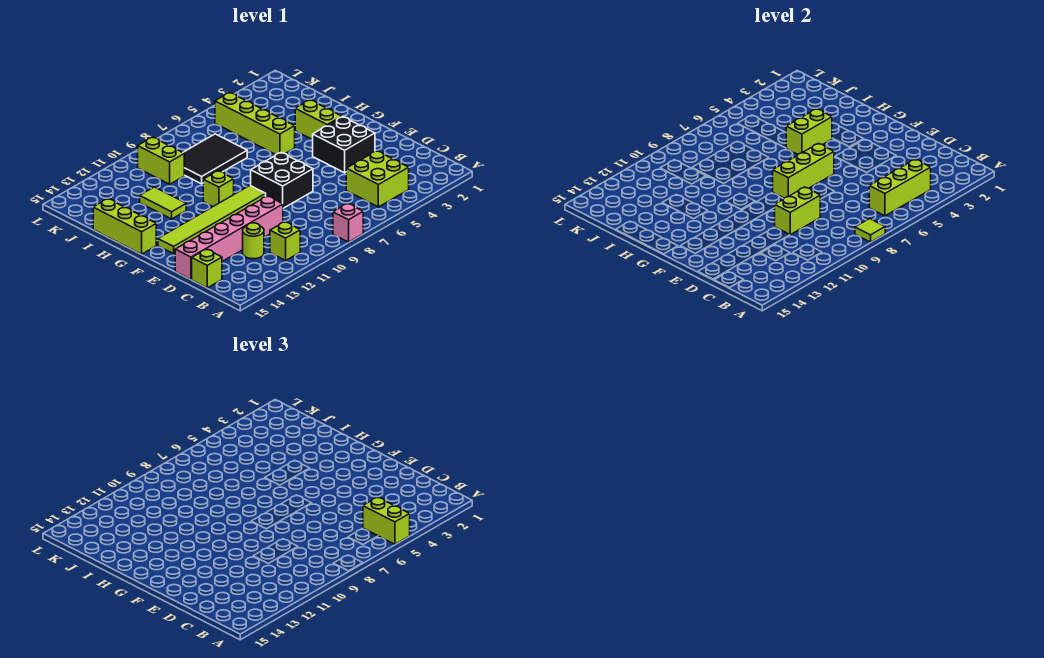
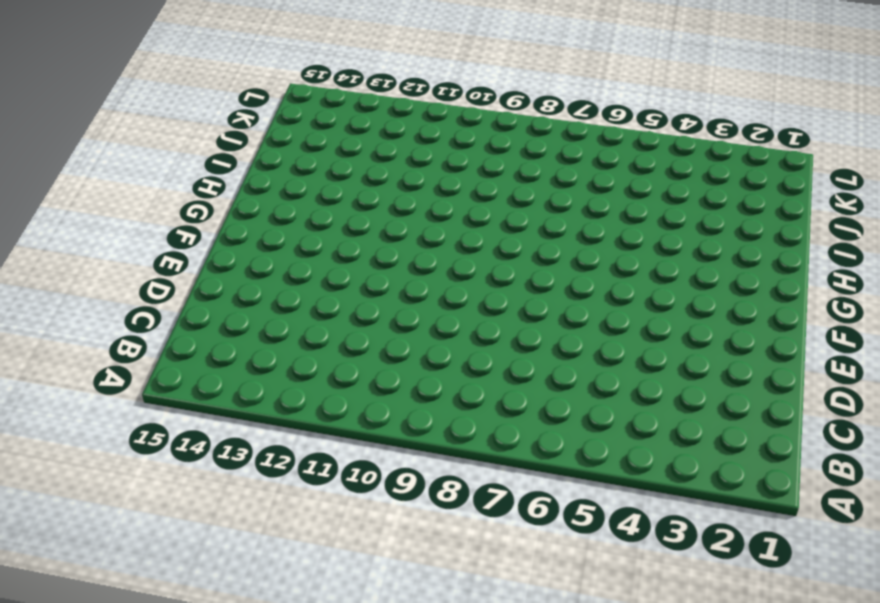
none -> pink 1x1 brick [333,203,363,242]
none -> lime 2x2 brick [346,151,409,207]
none -> lime 1x1 brick [270,222,300,260]

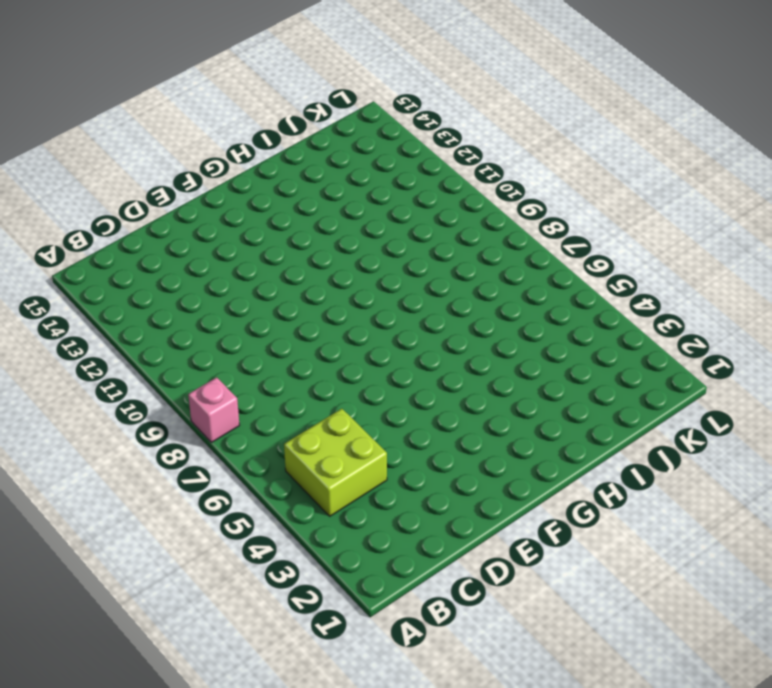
none -> lime 1x1 brick [270,222,300,260]
none -> lime 1x1 round brick [243,223,264,259]
none -> lime 1x1 brick [192,249,222,288]

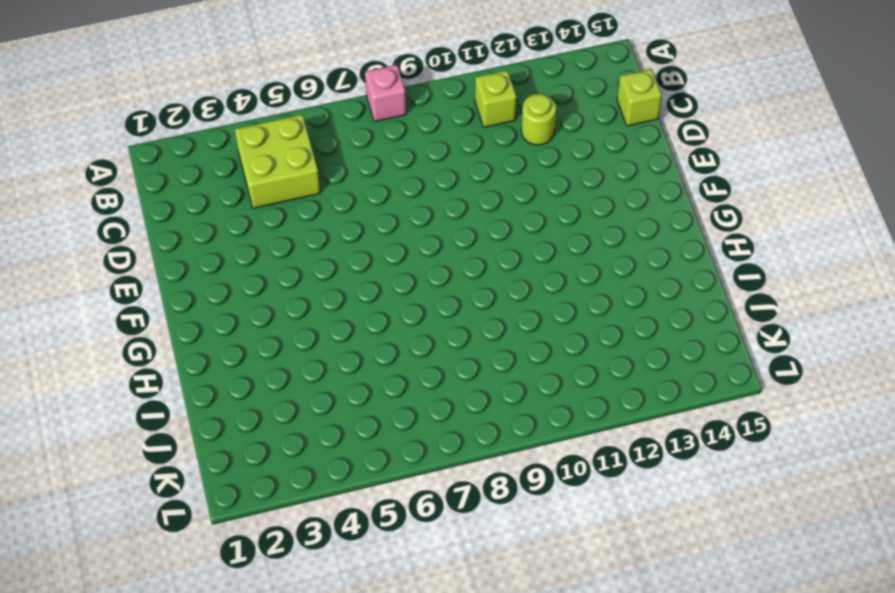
none -> pink 1x6 brick [175,196,283,280]
none -> black 2x2 brick [313,117,375,173]
none -> black 2x2 brick [251,153,313,208]

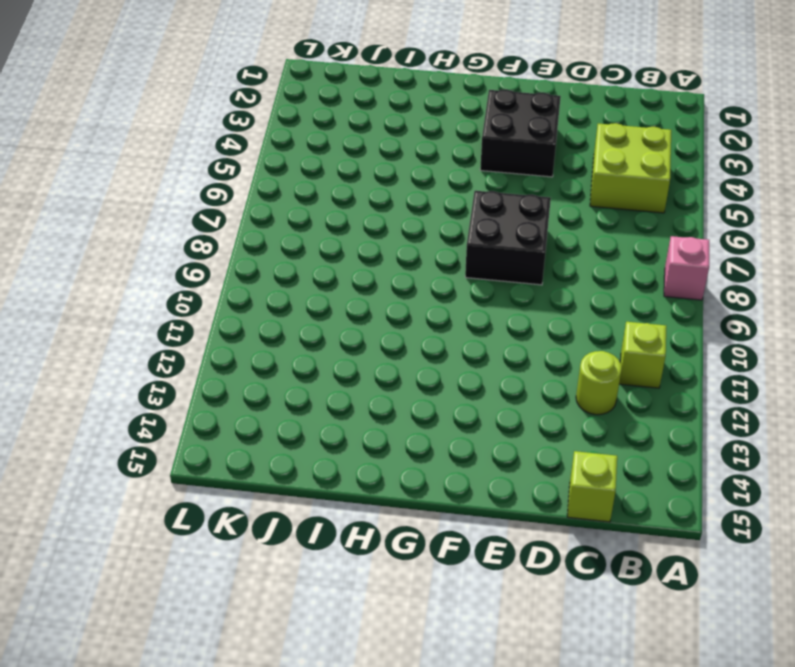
none -> pink 1x6 brick [175,196,283,280]
none -> lime 1x6 tile [158,185,266,254]
none -> lime 1x2 brick [295,100,342,140]

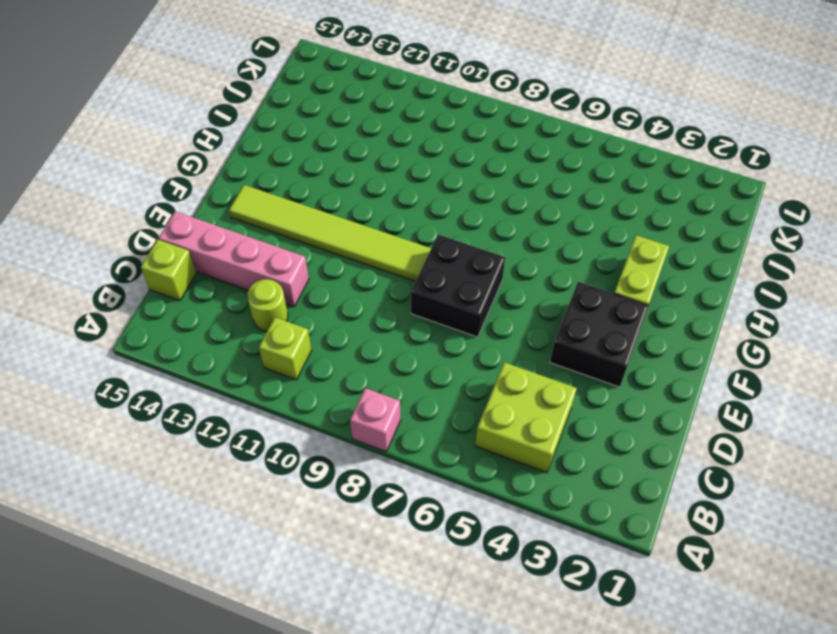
pink 1x4 brick [159,211,309,307] -> pink 1x6 brick [175,196,283,280]
none -> lime 1x1 brick [203,171,234,206]
none -> lime 1x3 brick [93,199,156,254]
none -> lime 1x4 brick [215,93,295,154]

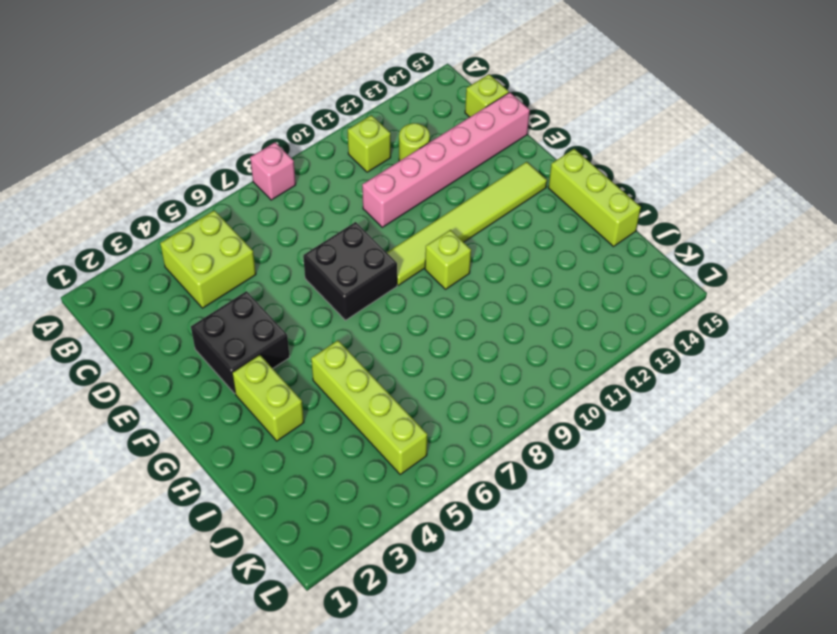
none -> lime 1x2 tile [140,187,186,219]
none -> black 2x3 tile [183,134,247,184]
none -> lime 1x2 brick [138,137,184,184]

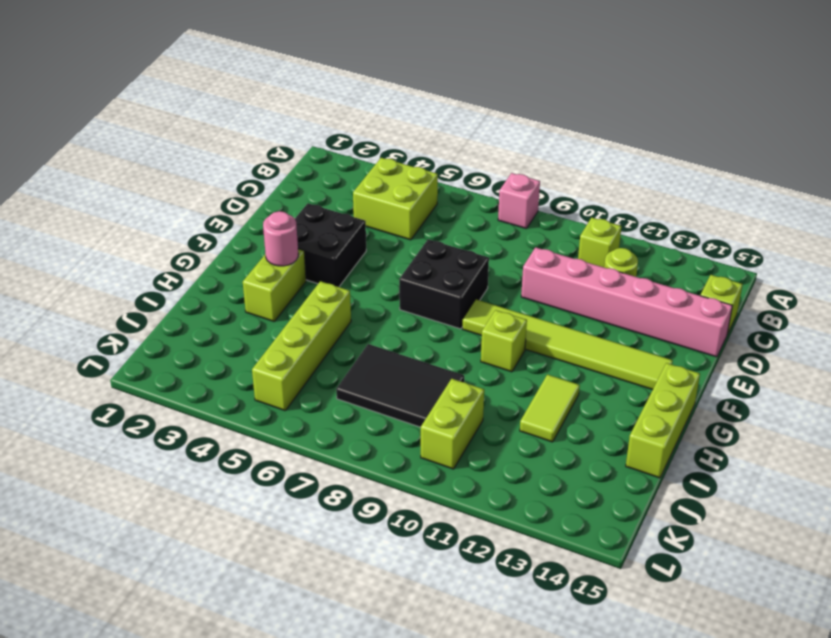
pink 1x1 round brick [263,211,298,266] -> none
none -> lime 1x1 tile [855,219,885,242]
none -> lime 1x3 brick [869,159,931,216]
none -> lime 1x2 brick [775,187,820,235]

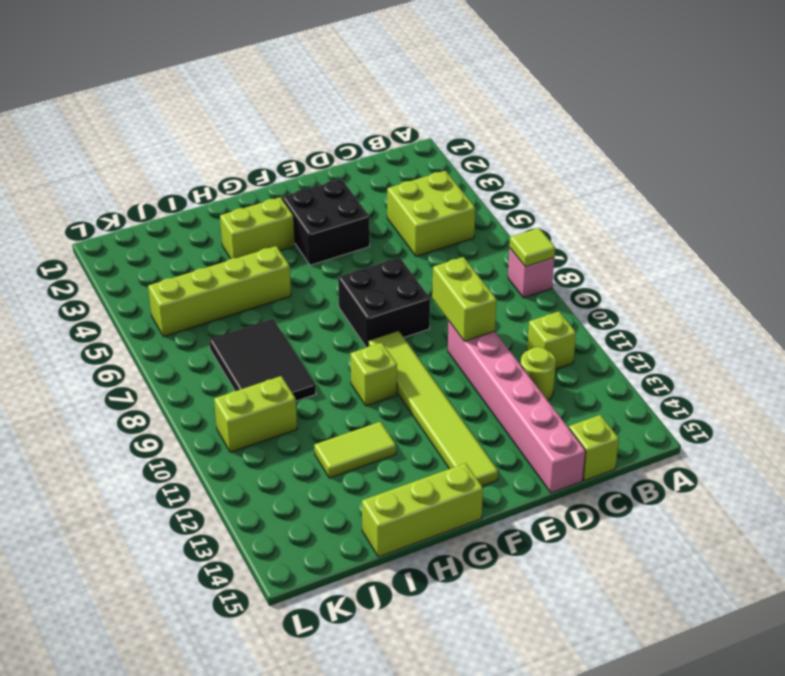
none -> lime 1x3 brick [869,159,931,216]
none -> lime 1x3 brick [773,144,834,198]
none -> lime 1x2 brick [786,109,832,154]

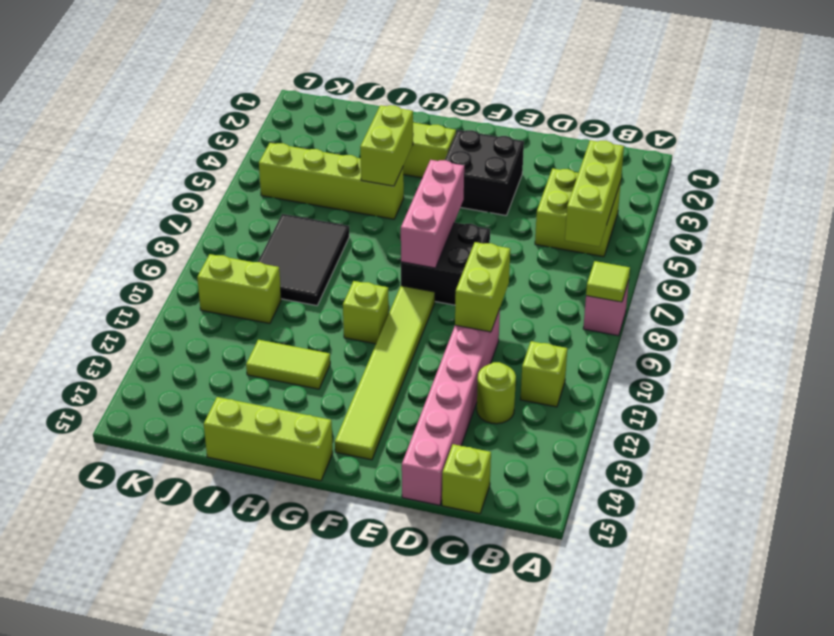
pink 1x3 brick [401,160,464,268] -> lime 1x3 brick [773,144,834,198]
none -> lime 1x2 brick [363,497,410,544]

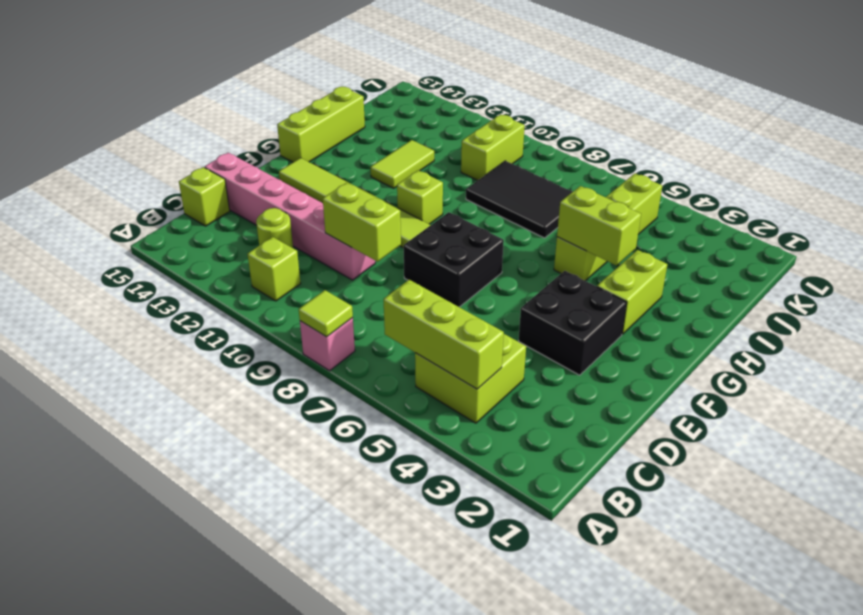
none -> lime 1x3 brick [773,144,834,198]
none -> lime 1x2 brick [363,497,410,544]

